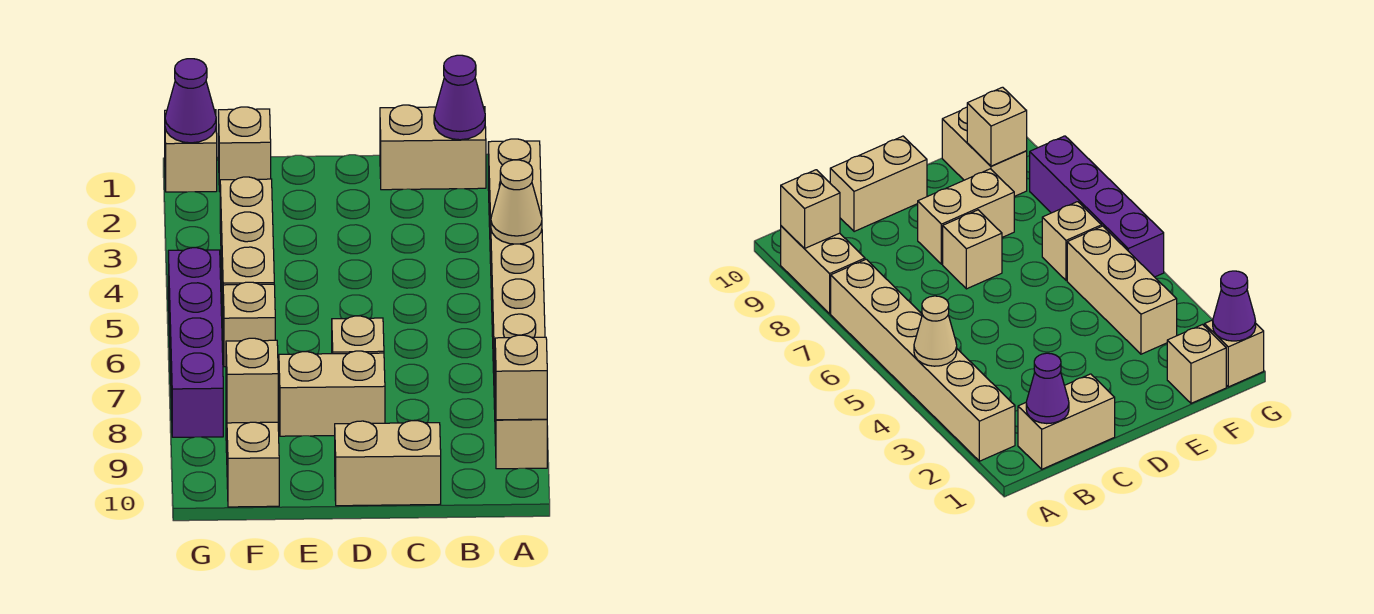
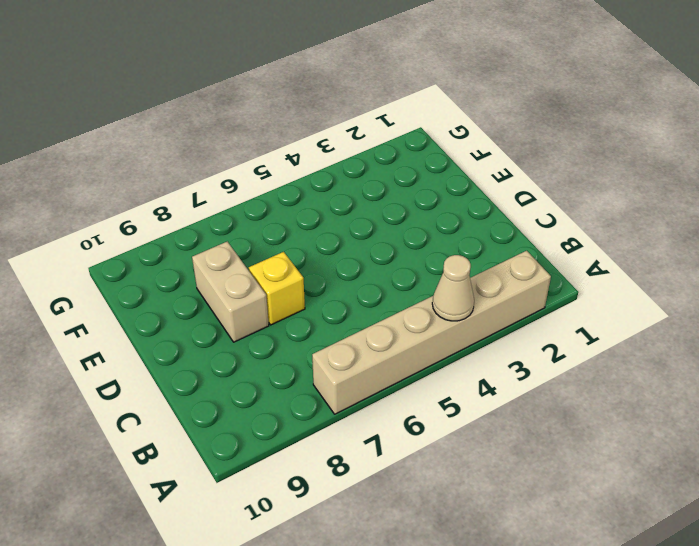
yellow 1x1 brick [249,252,305,325] -> tan 1x1 brick [332,316,384,354]
none -> tan 1x2 brick [494,352,547,469]
none -> tan 1x2 brick [380,105,486,190]
none -> tan 1x2 brick [335,421,441,506]

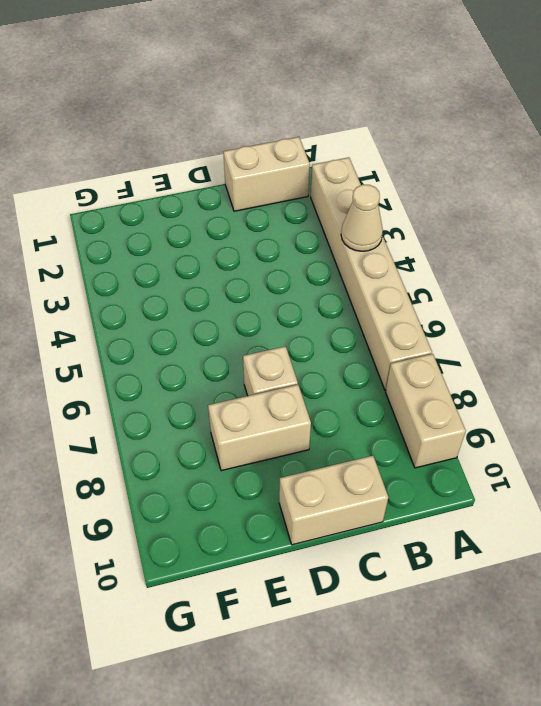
none -> tan 1x1 brick [218,107,271,191]
none -> tan 1x3 brick [220,177,274,307]
none -> tan 1x1 brick [223,282,275,367]

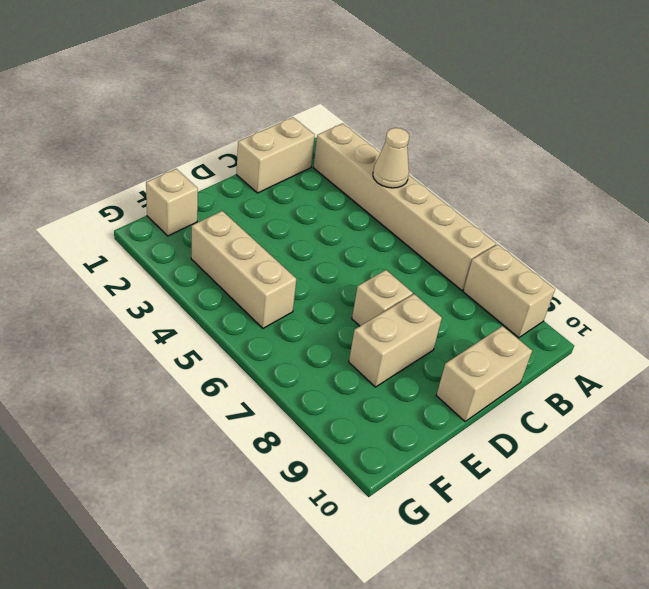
none -> tan 1x1 brick [223,282,275,367]
none -> tan 1x2 brick [226,404,279,507]
none -> tan 1x1 brick [165,110,217,192]

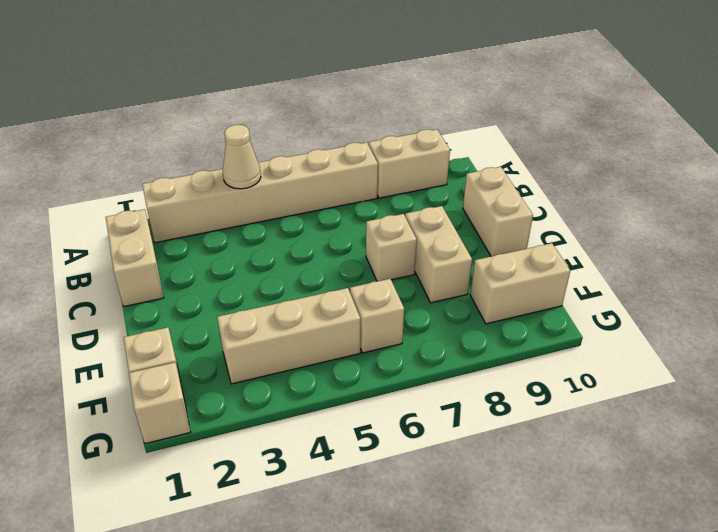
none -> purple 1x4 brick [168,248,223,437]
none -> tan 1x1 brick [495,335,547,420]
none -> purple 1x1 cone [434,55,485,140]

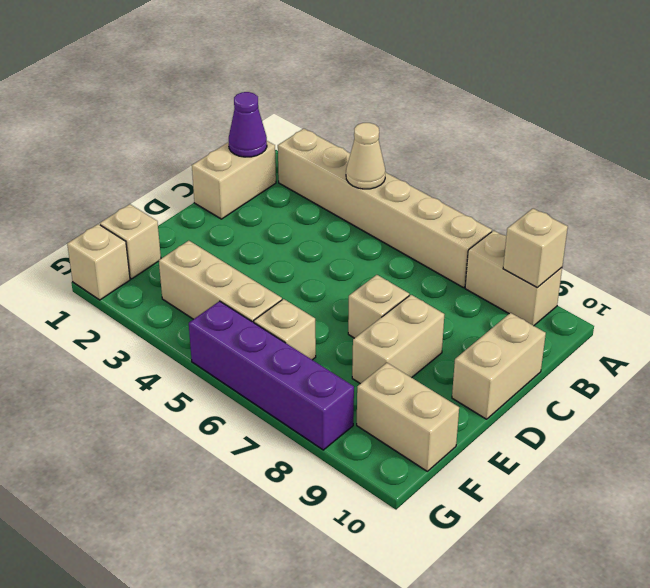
none -> tan 1x1 brick [226,338,278,423]
none -> purple 1x1 cone [165,59,216,143]

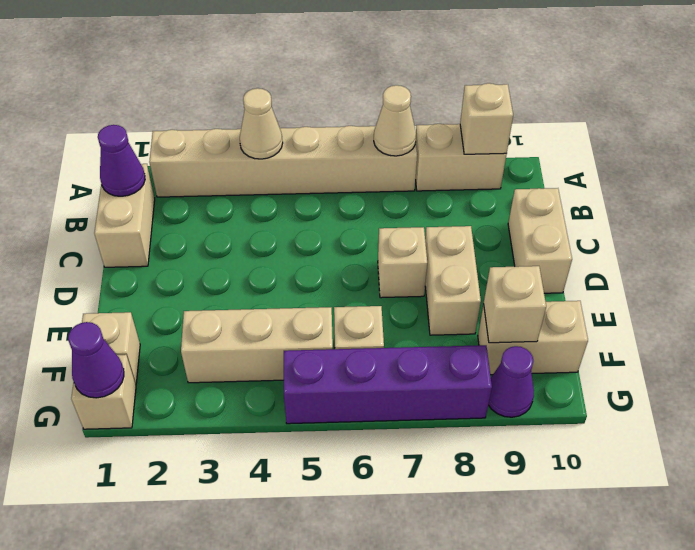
tan 1x1 cone [374,85,416,156] -> none
purple 1x1 cone [488,346,534,417] -> none

